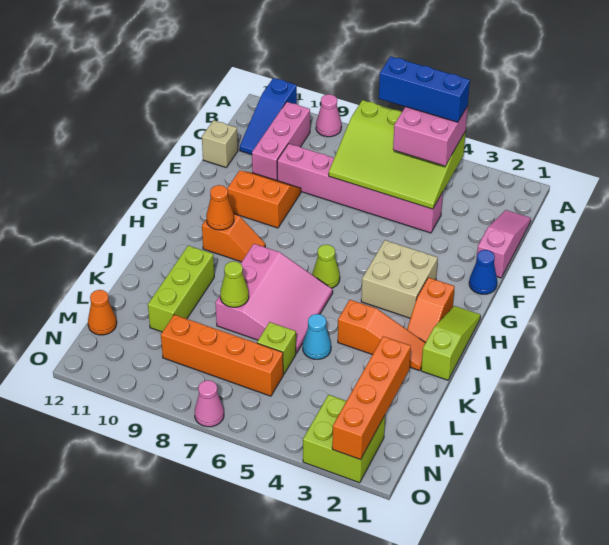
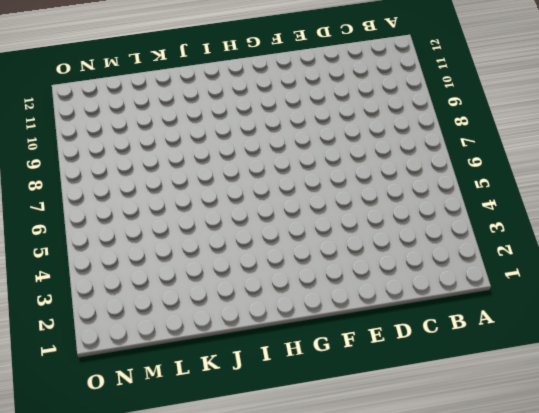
none -> pink 1x1 cone [316,94,342,137]
none -> blue 1x3 slope [240,78,297,155]
none -> pink 1x3 brick [252,102,310,181]

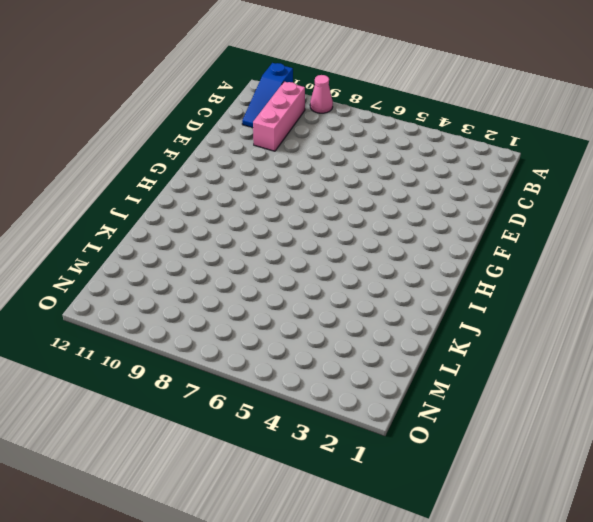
none -> pink 1x3 slope [476,210,531,278]
none -> pink 1x6 brick [277,144,443,233]
none -> tan 1x1 brick [202,120,238,167]

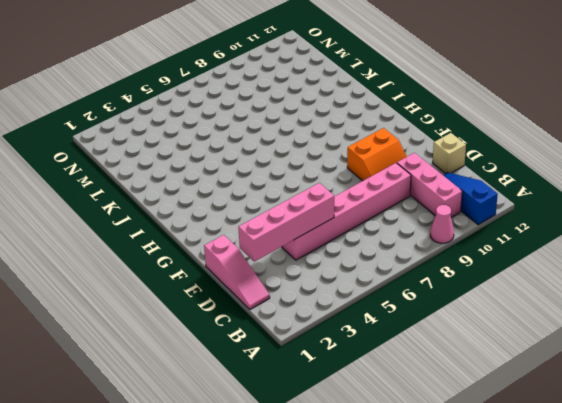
pink 1x4 brick [238,183,334,262] -> lime 3x4 slope [329,100,465,209]
none -> blue 1x1 cone [469,250,497,294]
none -> tan 2x2 brick [361,240,438,318]
none -> lime 1x3 slope [421,306,481,380]

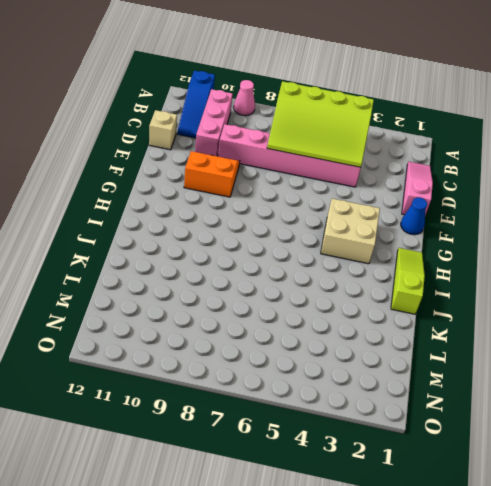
none -> orange 1x2 slope [407,278,455,343]
none -> lime 1x1 cone [312,245,340,288]
none -> orange 1x2 slope [202,214,265,262]

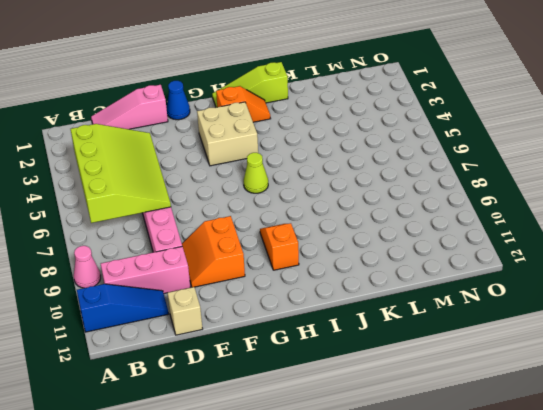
none -> pink 3x3 slope [215,244,333,353]
none -> orange 1x3 slope [338,300,425,371]
none -> lime 1x3 brick [148,246,214,332]

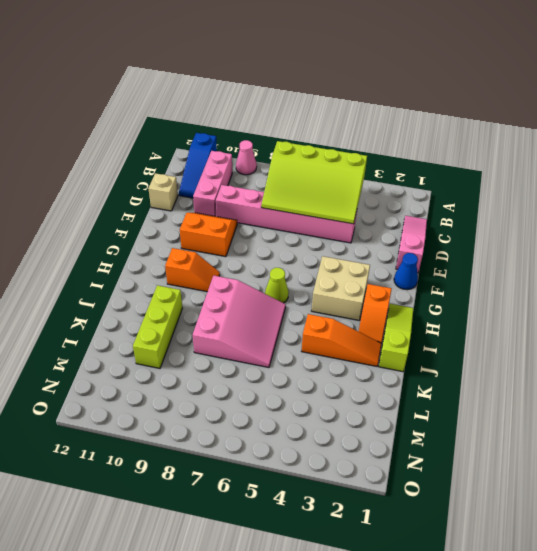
none -> cyan 1x1 cone [303,314,331,359]
none -> lime 1x1 brick [257,322,296,375]
none -> orange 1x4 brick [161,315,283,396]

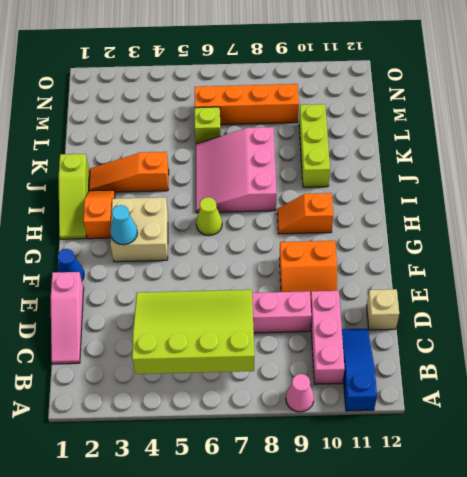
cyan 1x1 cone [110,205,137,245] -> cyan 1x1 cone moved to [303,314,331,359]
none -> orange 1x1 cone [88,290,117,335]
none -> lime 2x2 brick [303,395,385,483]
none -> pink 1x1 cone [195,380,224,427]

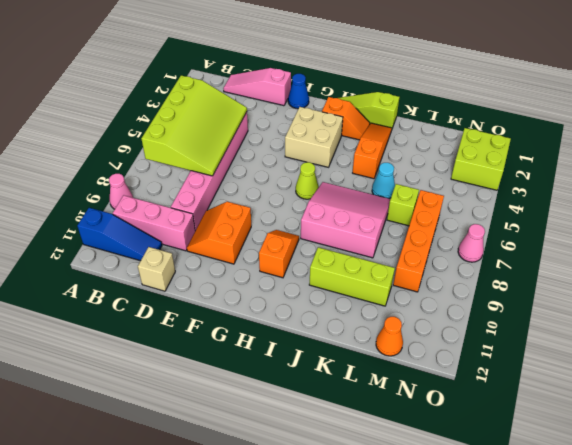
none -> orange 1x1 cone [206,185,234,230]
none -> lime 1x1 cone [220,261,249,307]
none -> orange 1x4 brick [332,336,411,460]

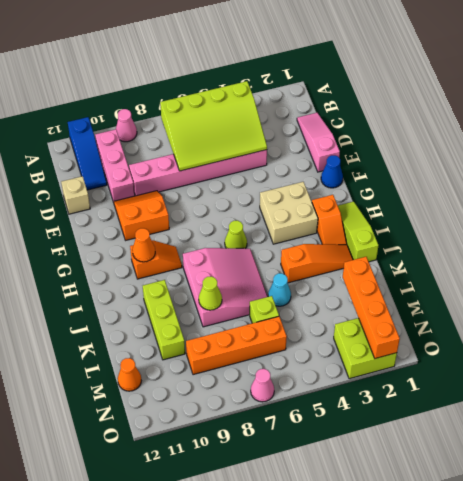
none -> pink 2x2 brick [393,106,468,166]
none -> blue 1x3 brick [379,56,470,122]

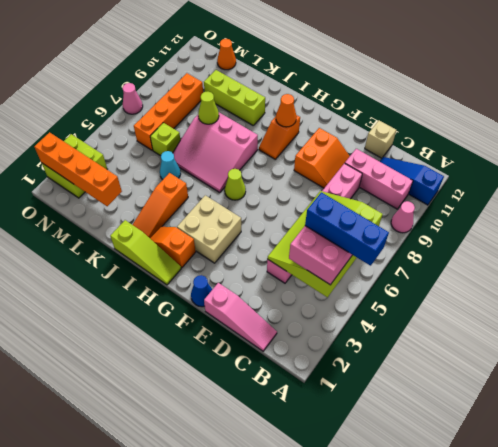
blue 1x3 brick [305,192,389,266] -> blue 1x3 brick turned to [379,56,470,122]

